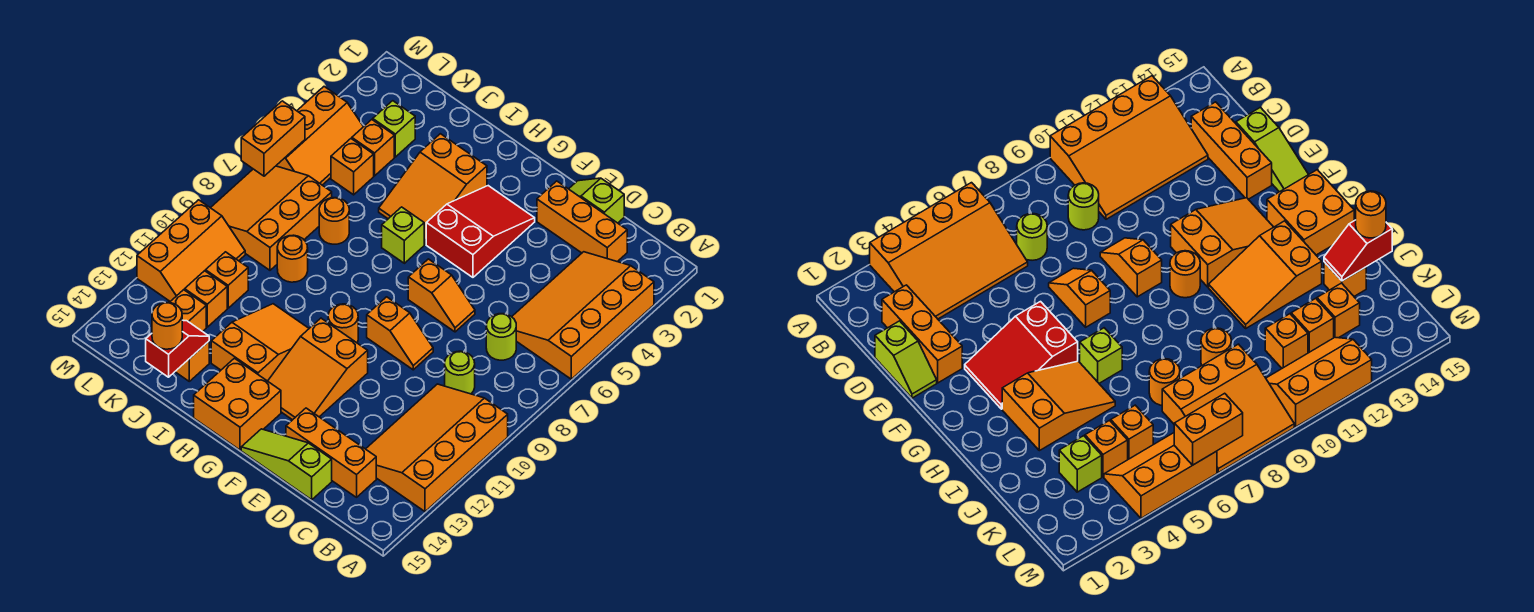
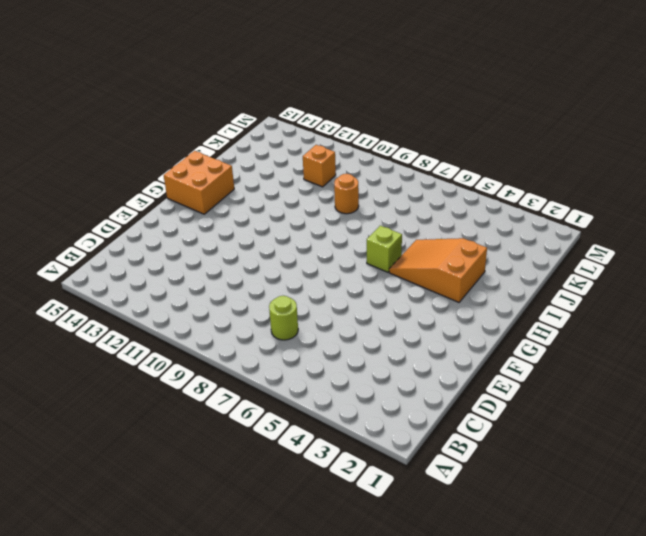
none -> orange 3x4 slope [512,252,654,379]
none -> orange 3x4 slope [366,384,508,512]
none -> orange 1x3 brick [537,181,627,262]
none -> lime 1x1 round brick [445,351,475,394]

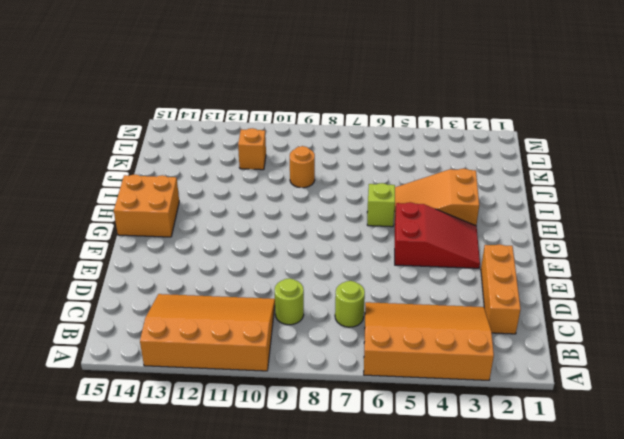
none -> orange 1x3 brick [286,408,376,497]
none -> lime 1x2 slope [569,178,624,223]
none -> lime 1x3 slope [241,429,332,500]
none -> orange 1x2 slope [408,259,475,332]

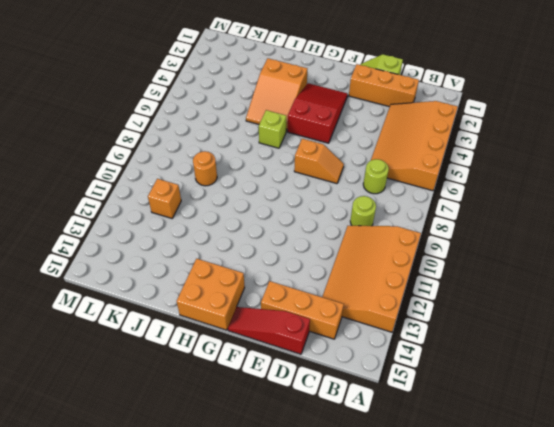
red 1x3 slope [228,307,310,354] -> lime 1x3 slope [241,429,332,500]
none -> orange 1x2 slope [367,297,433,370]
none -> orange 2x3 slope [268,318,368,420]
none -> orange 1x1 round brick [328,304,358,343]
none -> orange 2x3 slope [211,304,309,381]

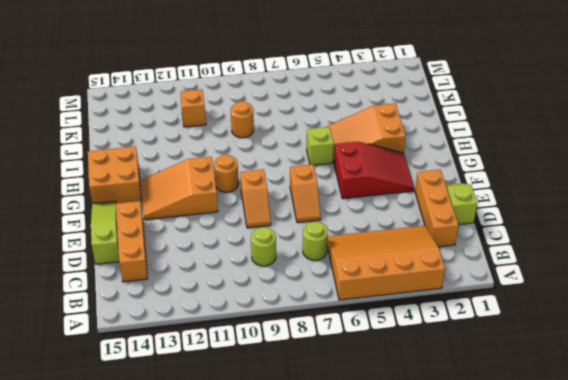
none -> orange 3x4 slope [366,384,508,512]
none -> orange 2x3 slope [211,304,309,381]
none -> orange 1x1 round brick [319,198,349,244]
none -> orange 1x1 brick [175,341,209,381]

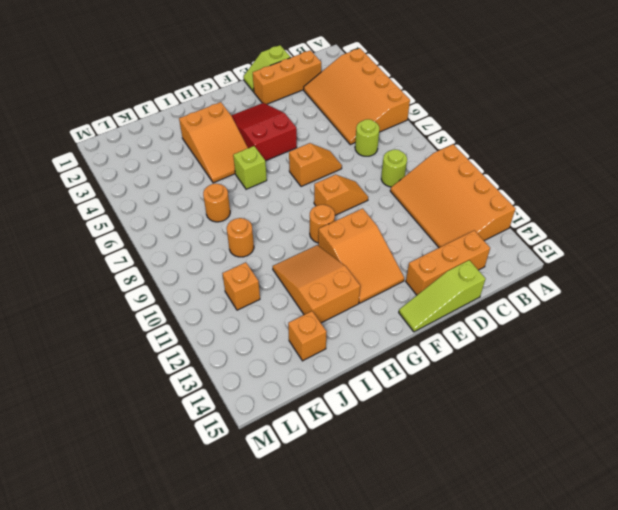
none -> orange 2x2 brick [194,358,281,450]
none -> lime 1x1 brick [373,101,415,157]
none -> orange 1x1 brick [352,120,394,176]
none -> orange 1x1 brick [331,139,374,195]

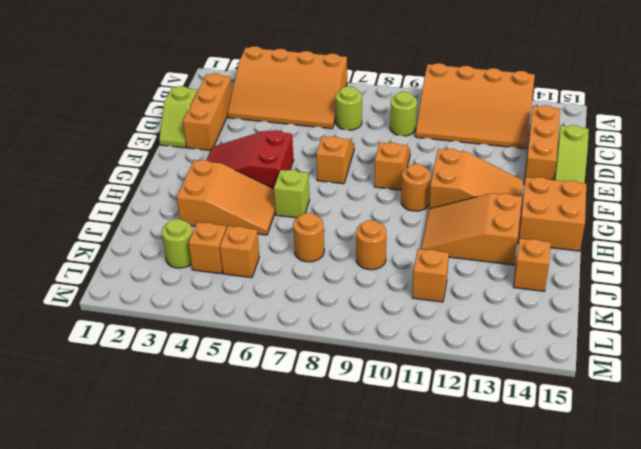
lime 1x1 round brick [162,219,193,268] -> lime 1x1 brick [373,101,415,157]
none -> orange 3x3 slope [211,166,332,270]
none -> orange 1x1 brick [185,271,227,327]
none -> orange 1x1 brick [169,290,206,332]
none -> orange 2x3 slope [276,87,363,185]

